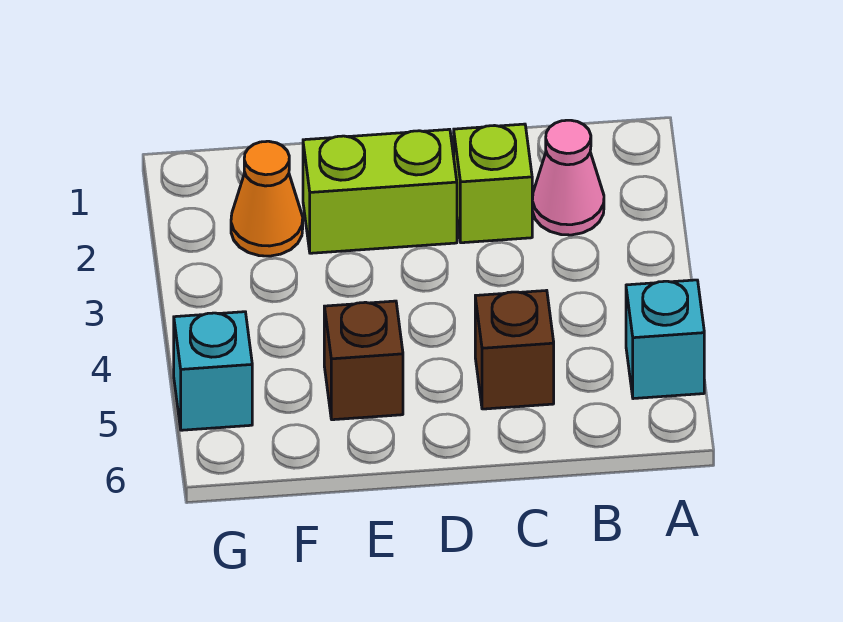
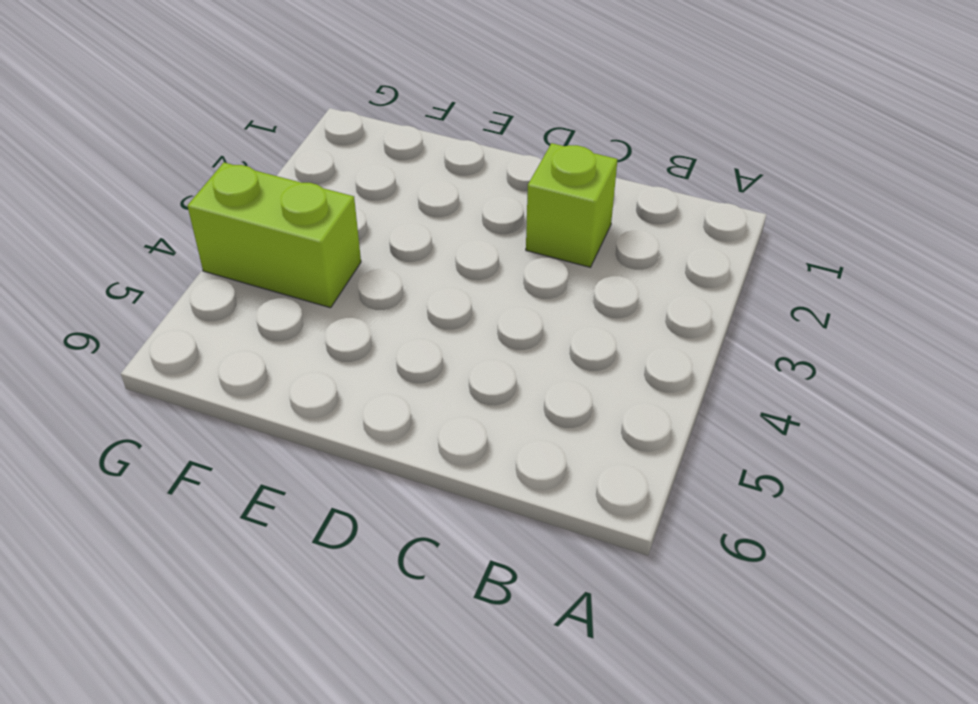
lime 1x2 brick [188,163,361,308] -> lime 1x2 brick moved to [303,129,457,253]
none -> cyan 1x1 brick [626,280,704,399]
none -> pink 1x1 cone [532,120,604,235]

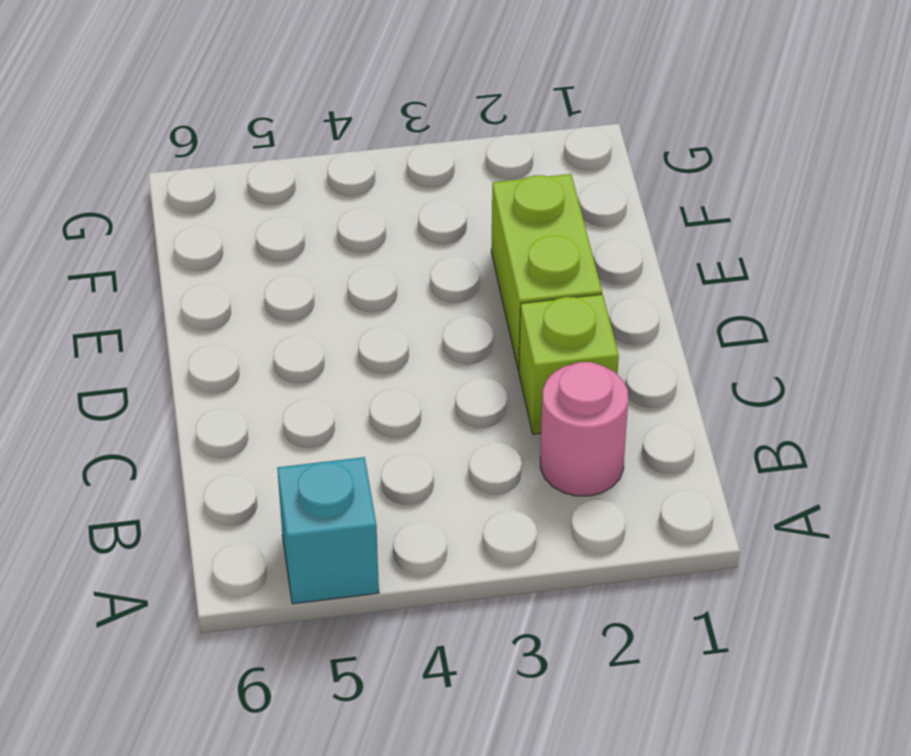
pink 1x1 round brick [540,362,628,496] -> pink 1x1 cone [532,120,604,235]
none -> brown 1x1 brick [475,290,554,409]
none -> brown 1x1 brick [324,301,403,420]

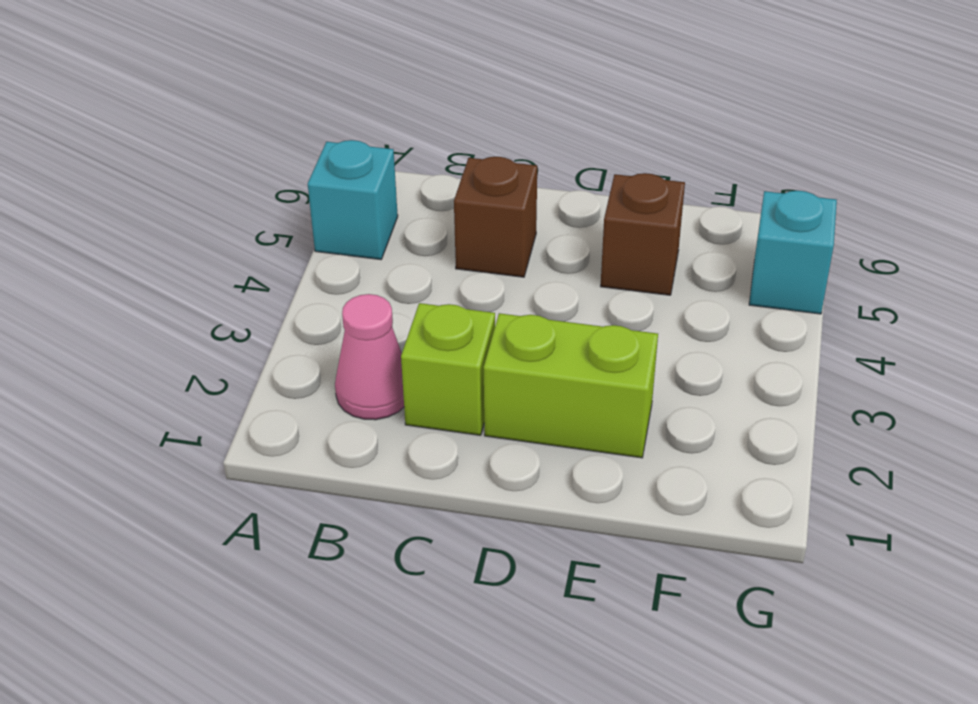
none -> orange 1x1 cone [231,141,303,256]

